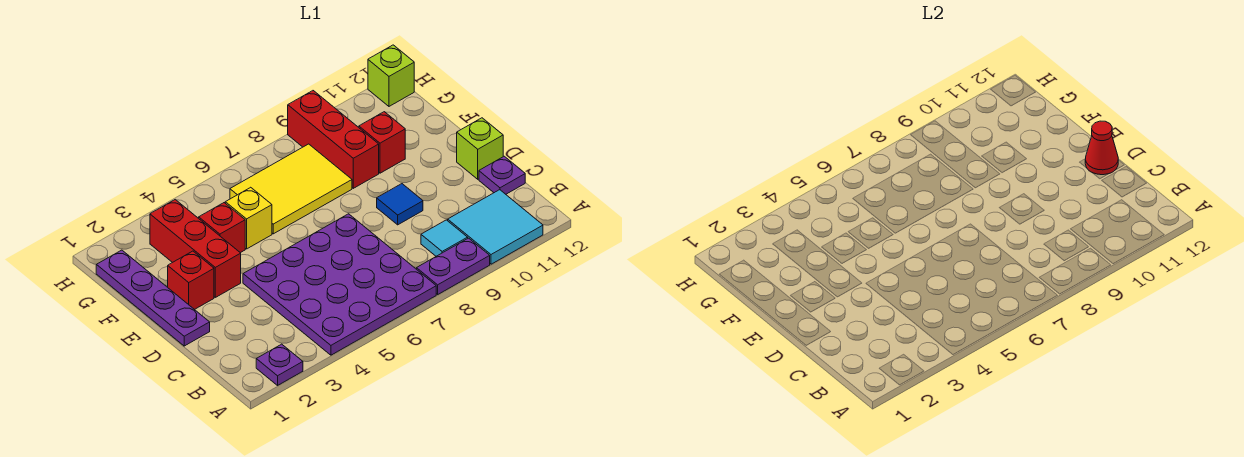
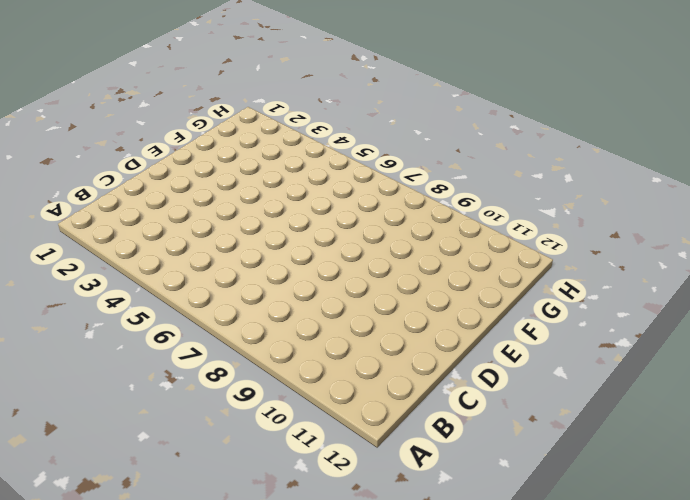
none -> purple 1x1 plate [256,344,303,385]
none -> purple 4x4 plate [243,214,436,355]
none -> purple 1x2 plate [417,238,490,294]

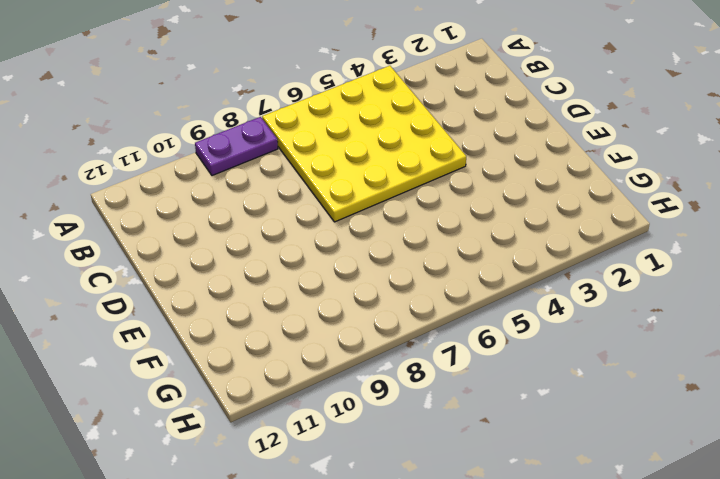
yellow 4x4 plate [262,66,466,222] -> purple 4x4 plate [243,214,436,355]
none -> purple 1x1 plate [256,344,303,385]
none -> cyan 2x2 tile [448,190,543,264]
none -> cyan 1x1 tile [421,220,468,256]

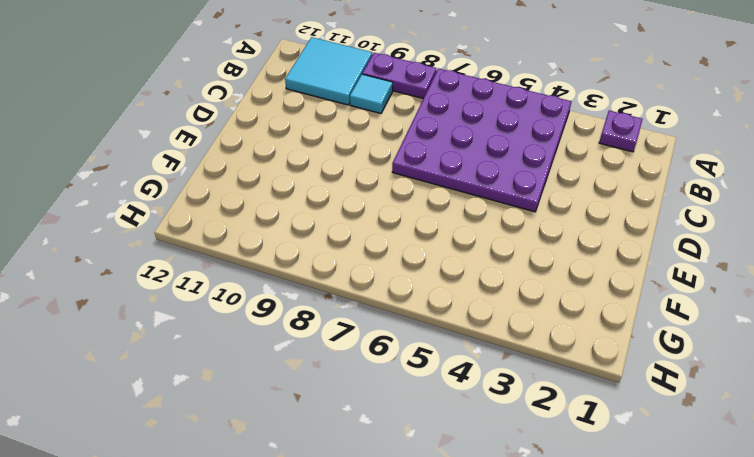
none -> purple 1x1 plate [479,156,525,194]
none -> purple 1x4 plate [96,250,210,346]
none -> blue 1x1 tile [377,184,423,225]

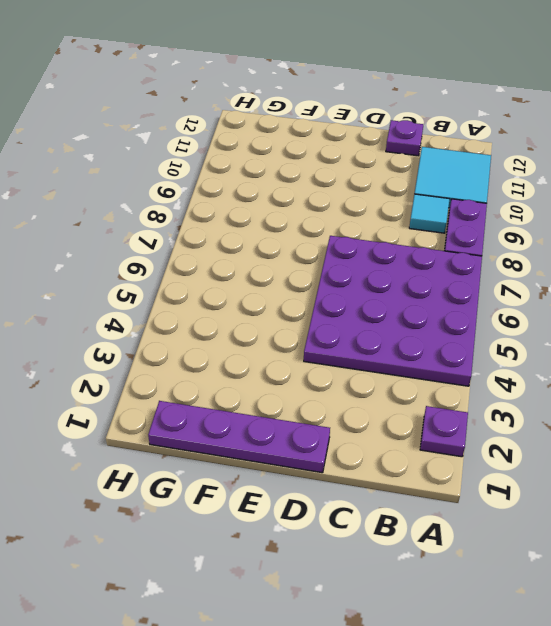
none -> blue 1x1 tile [377,184,423,225]
none -> lime 1x1 brick [457,118,503,179]
none -> red 1x1 brick [168,251,214,310]

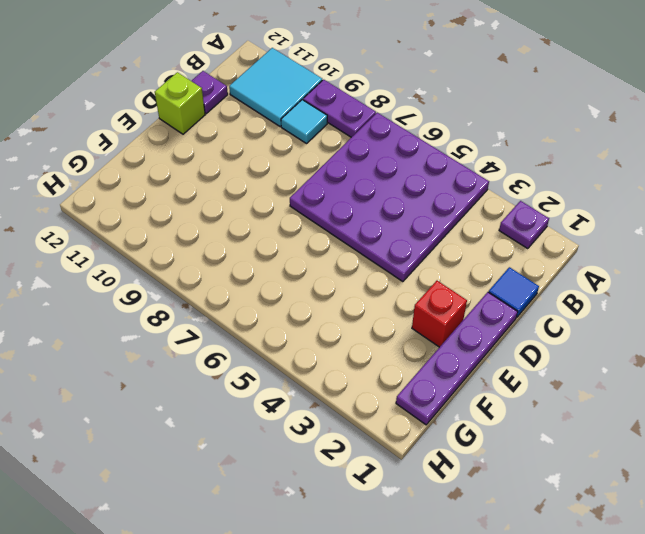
blue 1x1 tile [489,267,539,318] -> blue 1x1 tile moved to [377,184,423,225]
none -> red 1x3 brick [150,200,241,297]
none -> red 1x1 brick [199,203,245,253]
none -> yellow 1x1 brick [225,187,272,249]

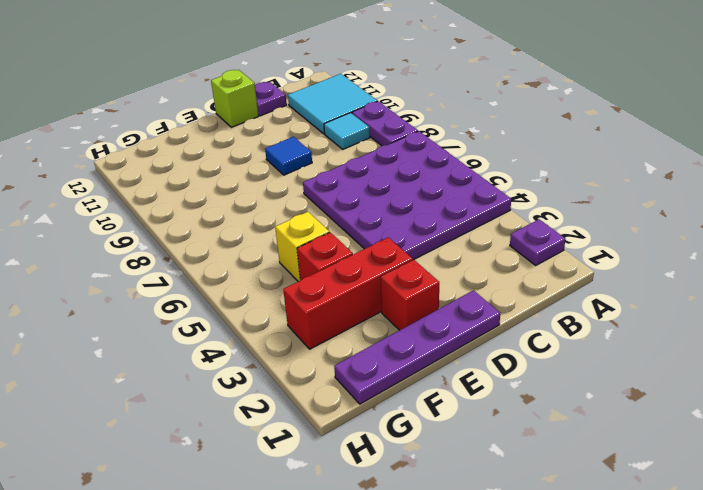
none -> yellow 2x3 tile [230,144,352,234]
none -> red 1x3 brick [288,91,379,188]
none -> red 1x1 brick [359,112,405,173]

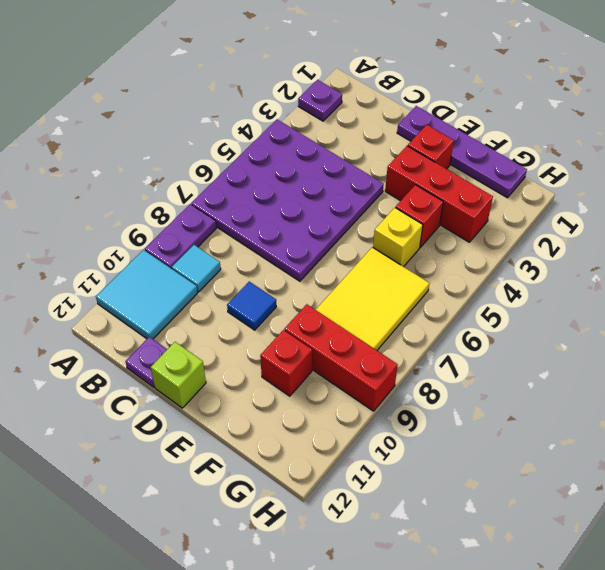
none -> lime 1x1 brick [368,45,414,106]
none -> red 1x1 cone [1085,121,1118,175]

